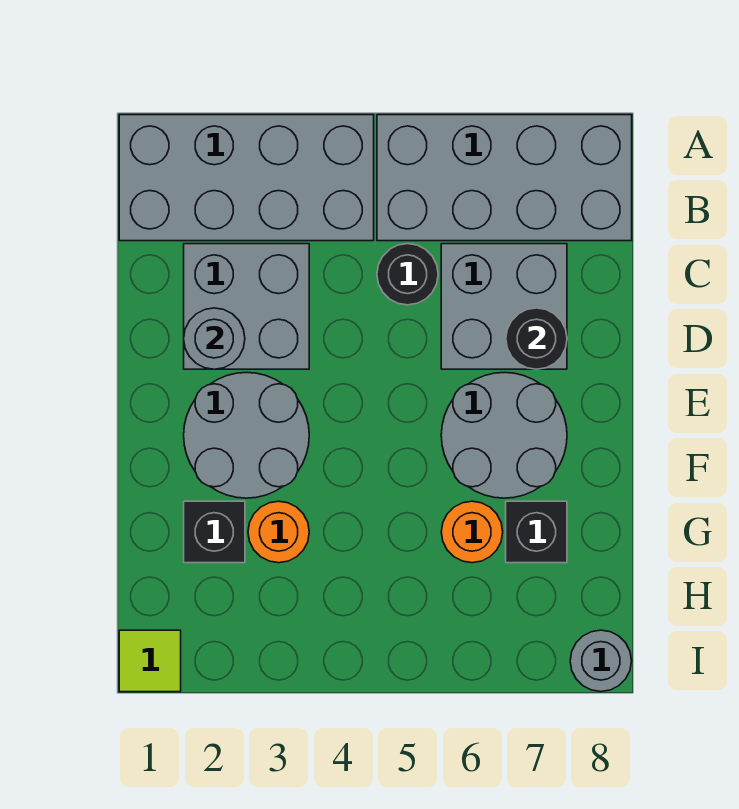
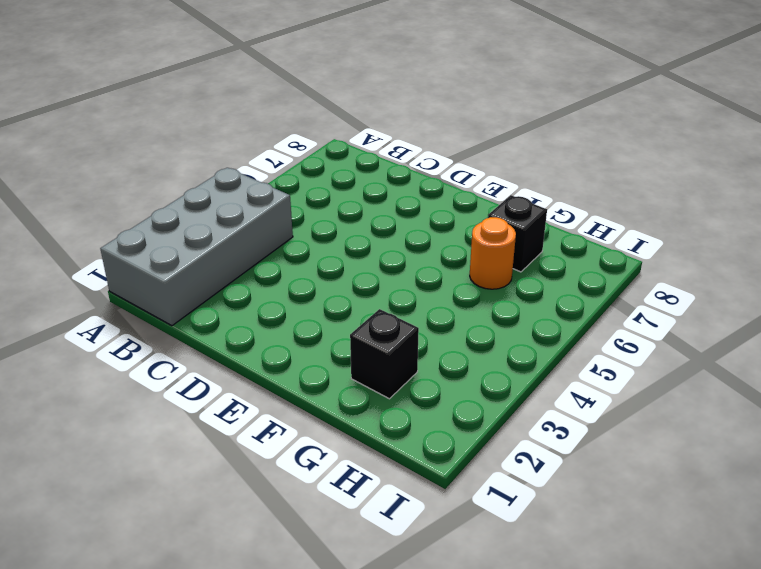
none -> grey 2x4 brick [377,115,632,241]
none -> grey 2x2 brick [184,244,309,369]
none -> black 1x1 round brick [377,244,438,305]

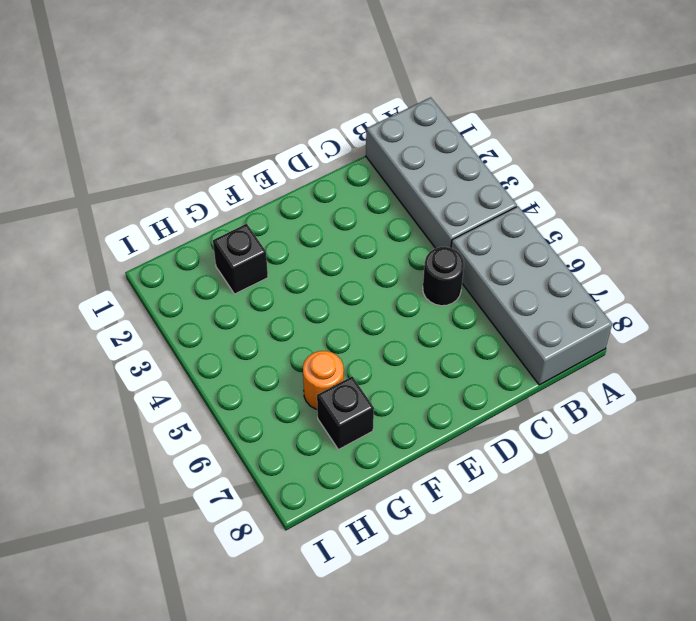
none -> grey 2x2 brick [184,244,309,369]
none -> grey 2x2 brick [441,244,567,369]
none -> grey 2x2 round brick [184,372,309,498]

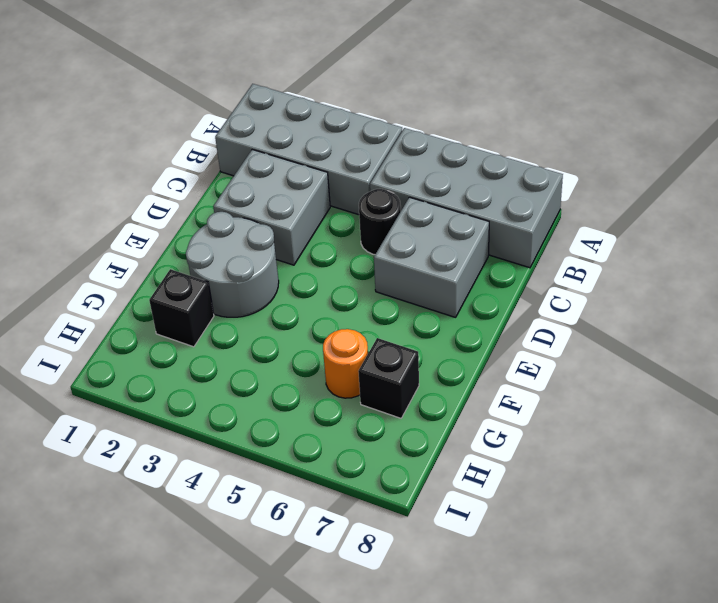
none -> grey 2x2 round brick [441,372,567,498]
none -> orange 1x1 round brick [248,501,309,563]
none -> lime 1x1 tile [119,630,181,692]

